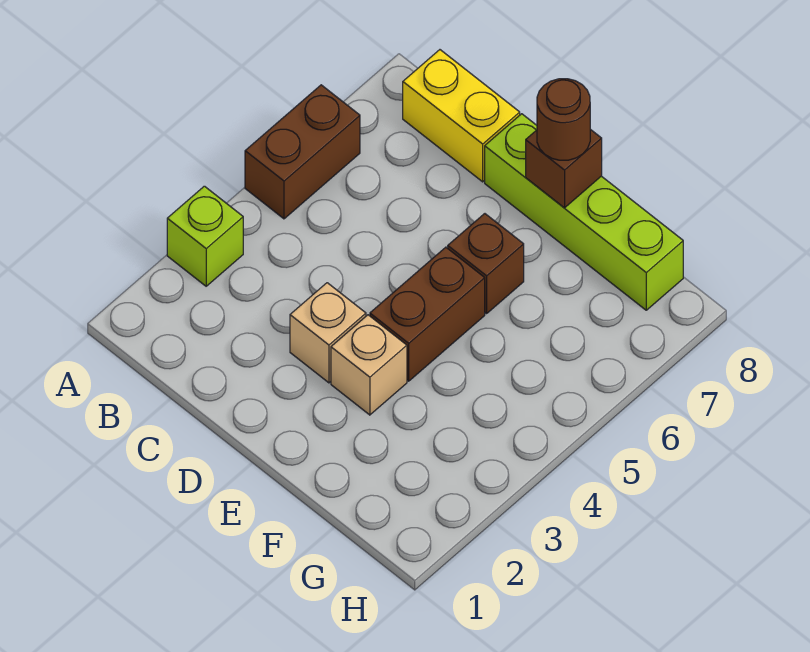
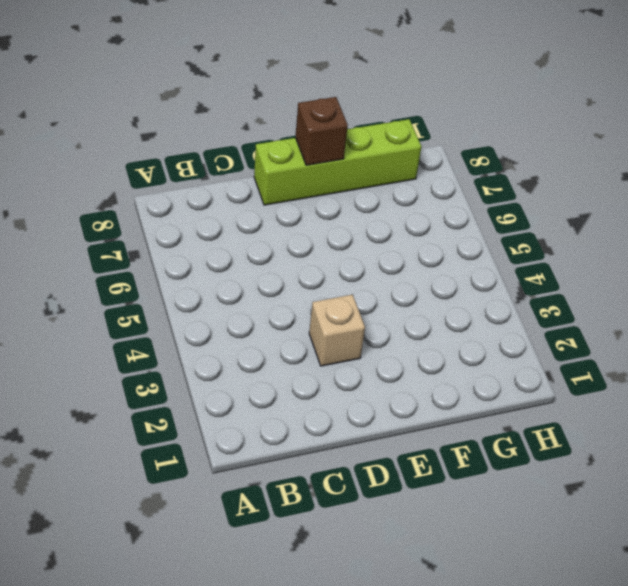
none -> lime 1x1 brick [167,186,243,286]
none -> brown 1x2 brick [245,85,360,219]

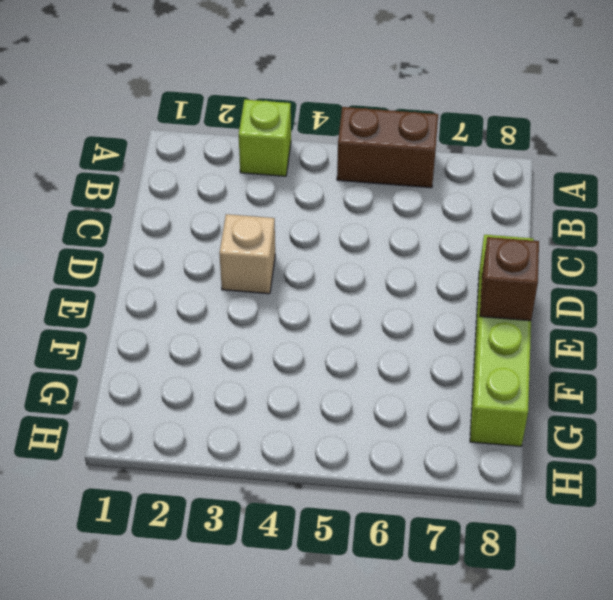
none -> yellow 1x2 brick [403,50,520,182]
none -> tan 1x1 brick [331,315,407,415]

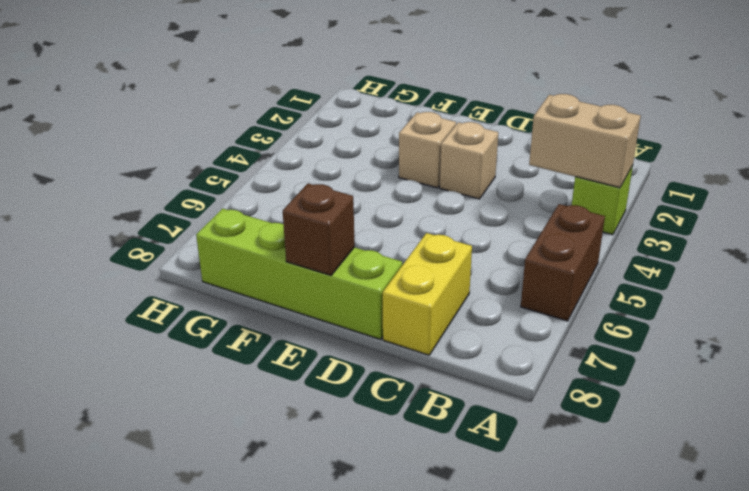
tan 1x2 brick [529,94,641,188] -> none
yellow 1x2 brick [383,233,472,355] -> yellow 1x2 brick turned to [403,50,520,182]
none -> brown 1x2 brick [370,247,485,381]
none -> brown 1x1 brick [448,214,524,314]

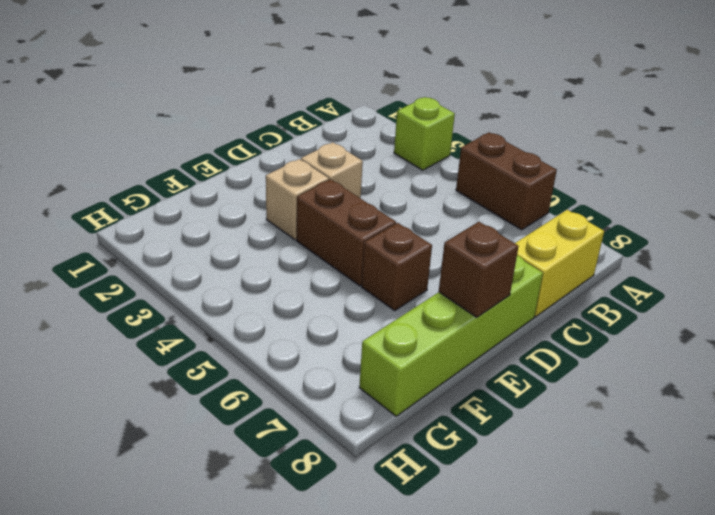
none -> brown 1x1 round brick [537,79,590,160]

